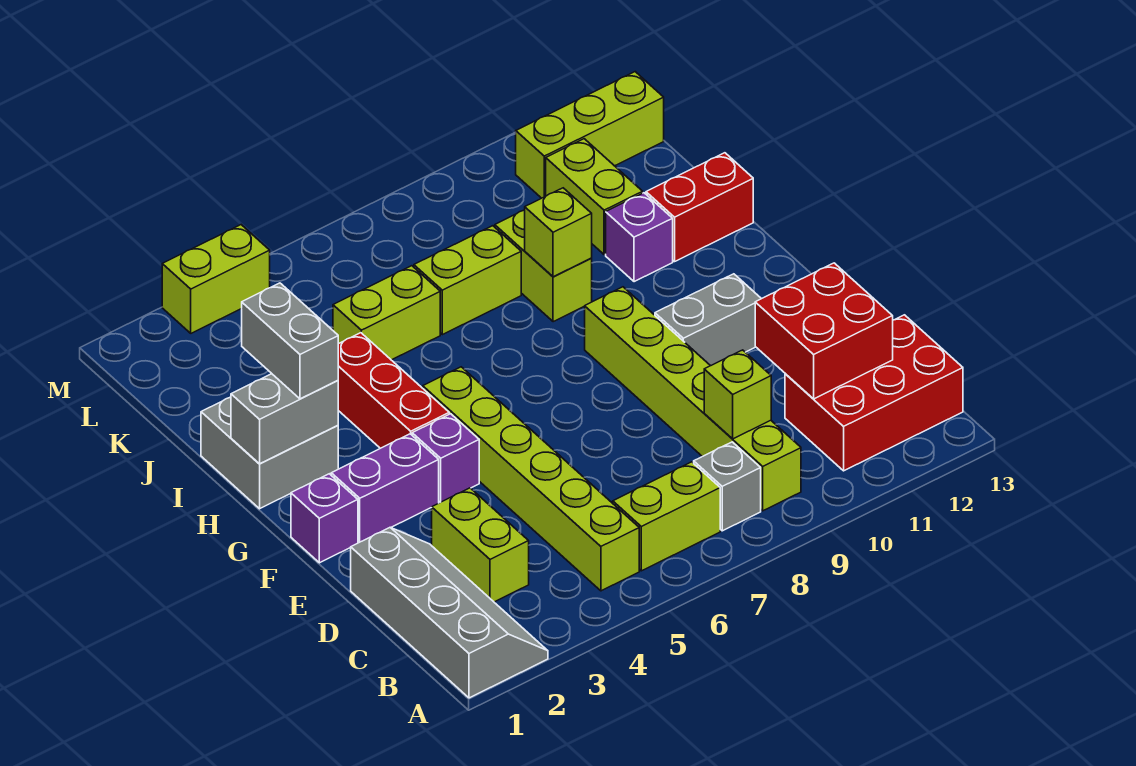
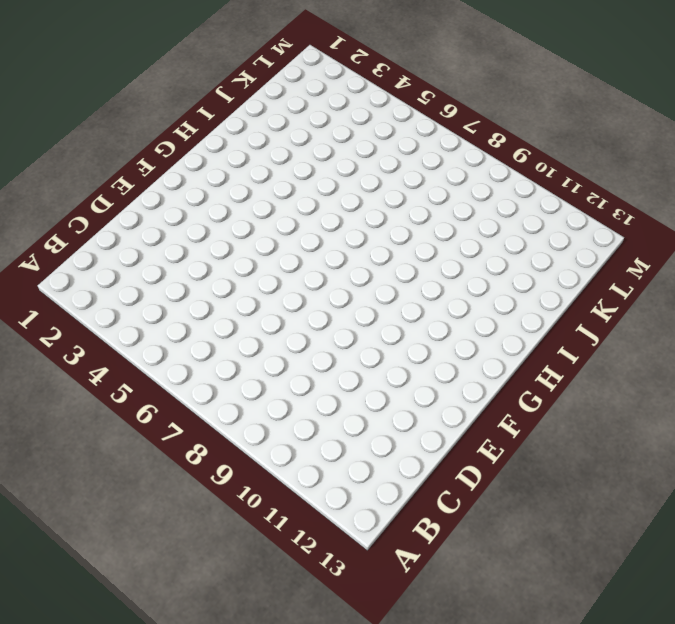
none -> grey 2x4 slope [351,528,548,698]
none -> lime 1x6 brick [423,367,639,591]
none -> lime 1x2 brick [613,462,720,571]

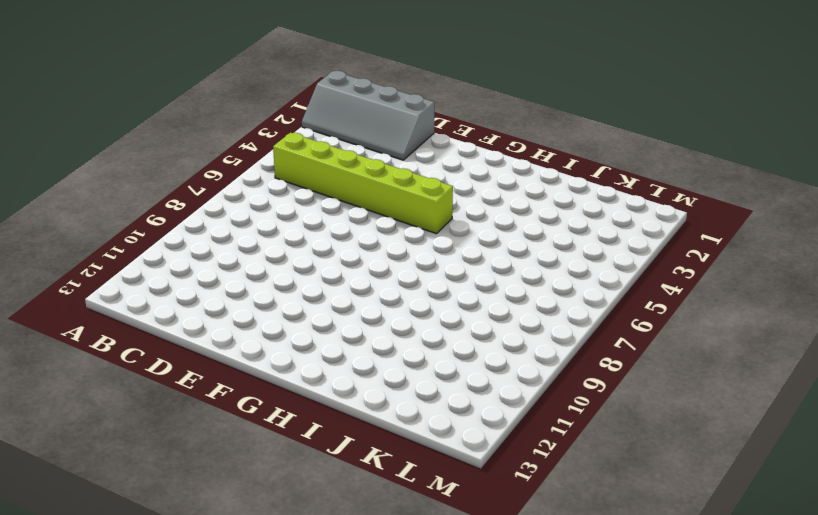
none -> lime 1x2 brick [613,462,720,571]
none -> grey 1x1 brick [694,442,761,531]
none -> lime 1x6 brick [585,287,801,511]

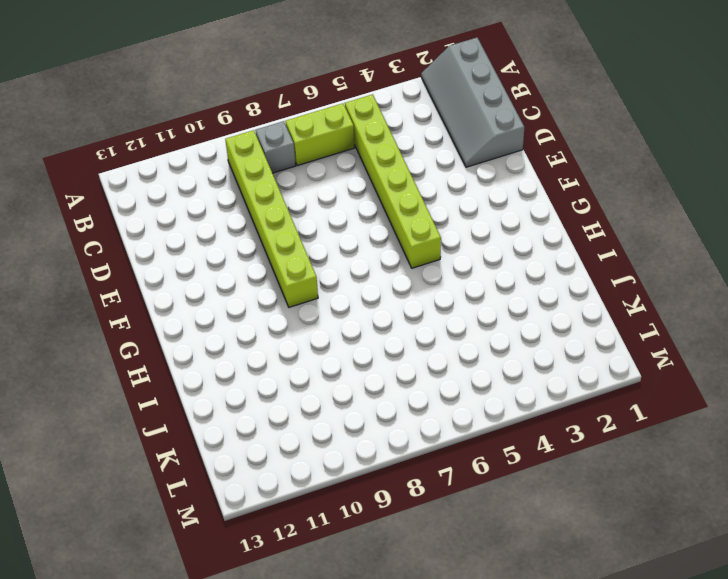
none -> red 2x3 brick [785,315,963,471]
none -> lime 1x2 brick [432,488,529,602]
none -> purple 1x1 brick [291,474,358,563]

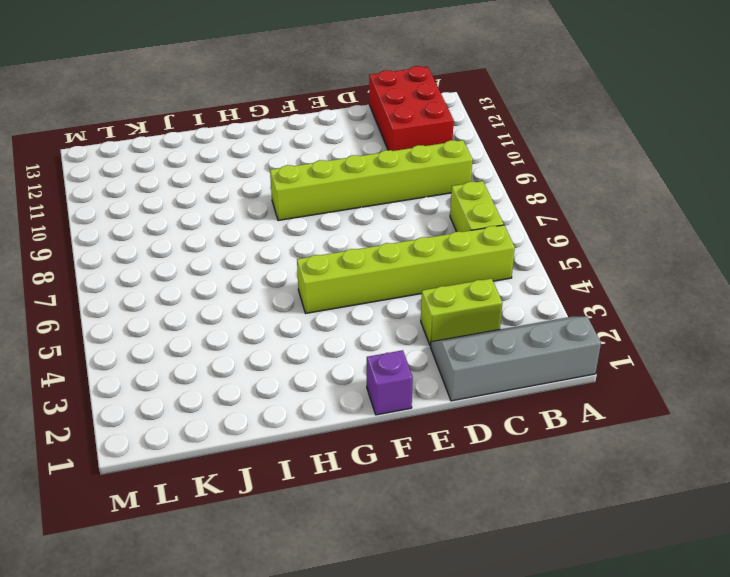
none -> grey 1x1 brick [694,442,761,531]
none -> purple 1x2 brick [331,434,439,542]
none -> purple 1x1 brick [412,414,479,502]

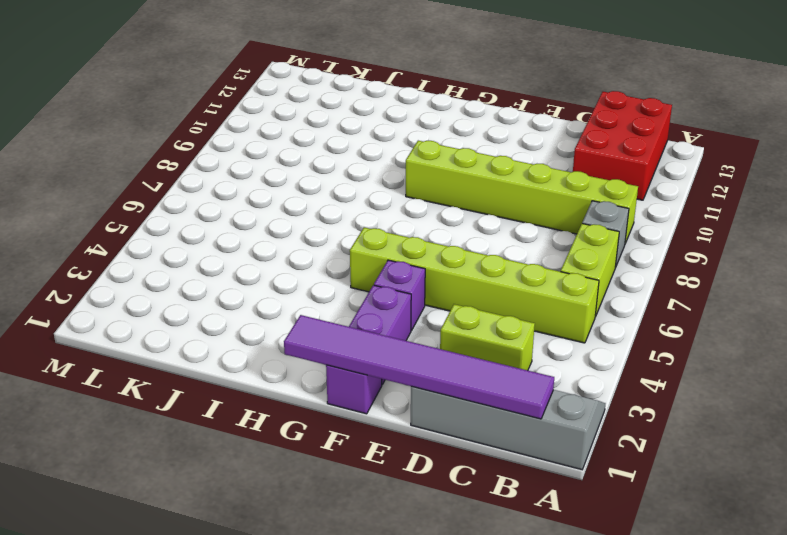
purple 1x6 tile [284,315,554,419] -> none
none -> grey 1x2 brick [655,274,761,366]
none -> red 1x3 brick [338,333,449,448]
none -> grey 2x2 brick [201,397,338,509]

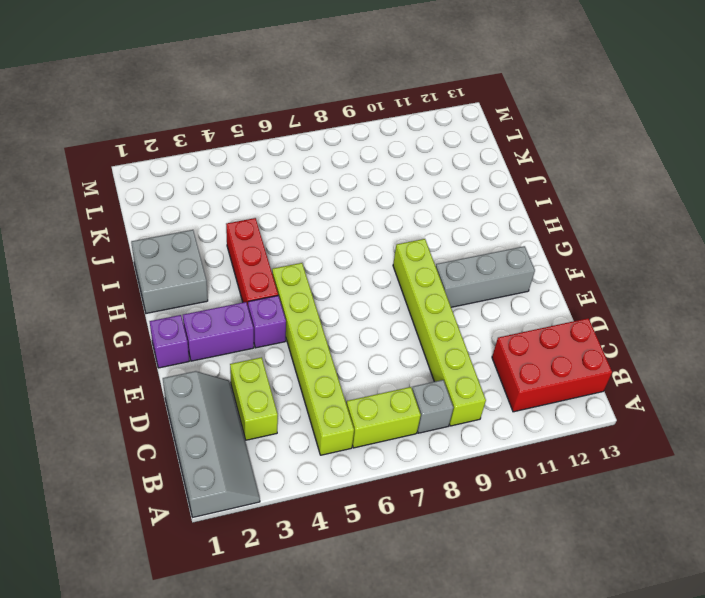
grey 1x3 brick [436,246,535,307] -> grey 1x2 brick [655,274,761,366]
none -> lime 1x2 brick [495,210,592,322]
none -> purple 1x1 brick [606,193,673,282]
none -> red 1x2 brick [646,153,753,262]

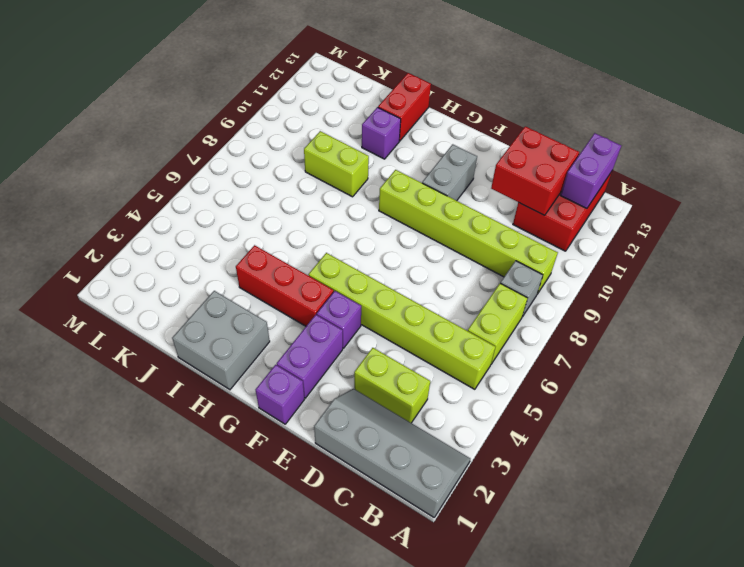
purple 1x2 brick [560,133,621,208] -> none
none -> lime 1x2 brick [333,266,440,360]
none -> lime 1x2 brick [414,226,521,335]
none -> lime 1x2 brick [546,139,643,255]

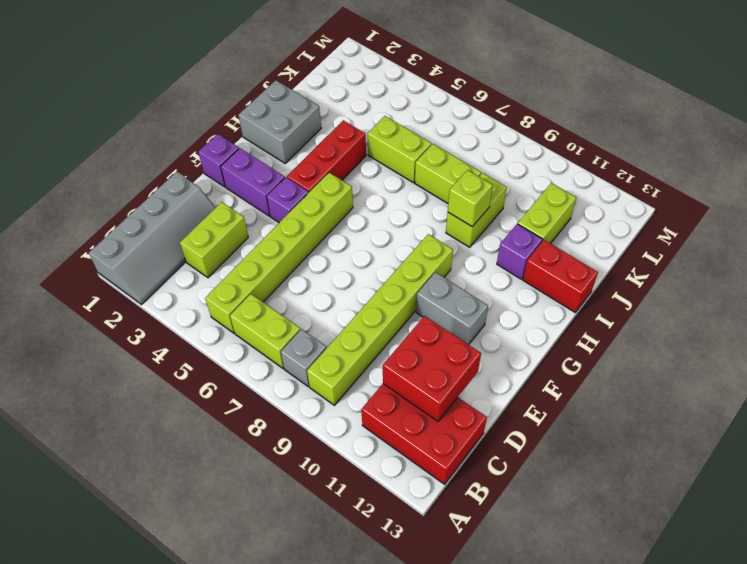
none -> lime 1x3 brick [516,72,664,198]
none -> lime 1x2 brick [162,225,270,333]
none -> lime 1x1 brick [704,350,771,439]

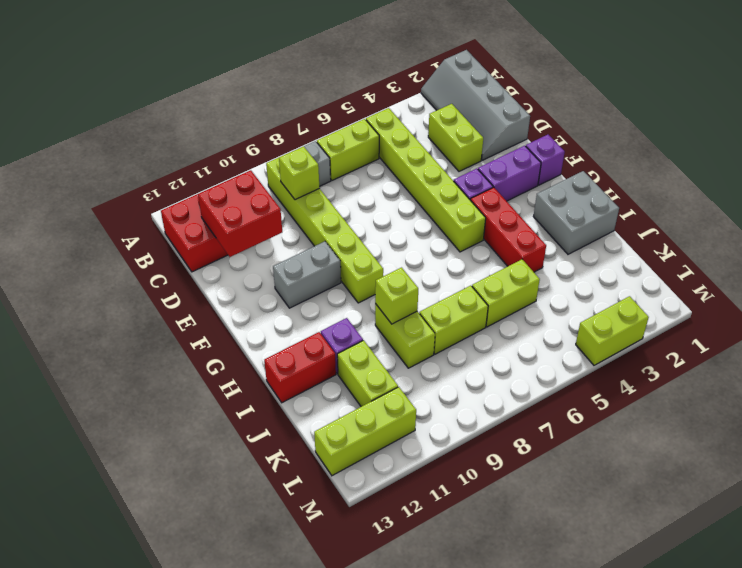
none -> grey 1x2 brick [231,374,338,464]
none -> grey 1x2 brick [242,283,338,399]

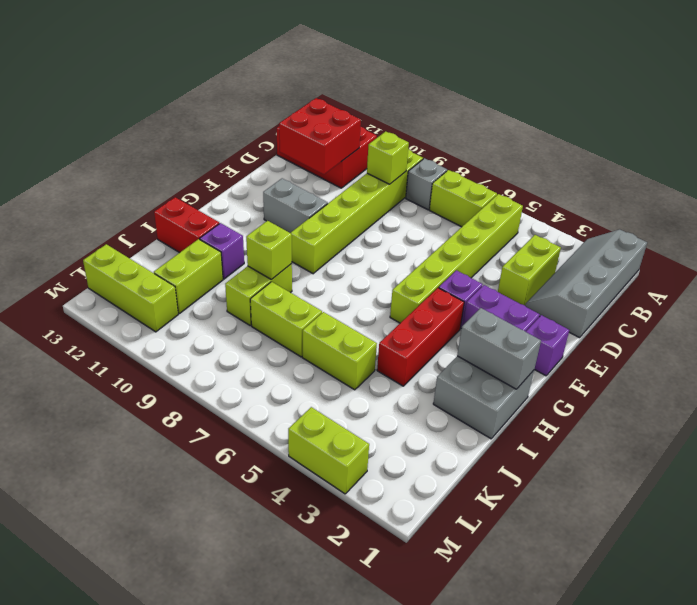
none -> grey 1x2 brick [242,283,338,399]

